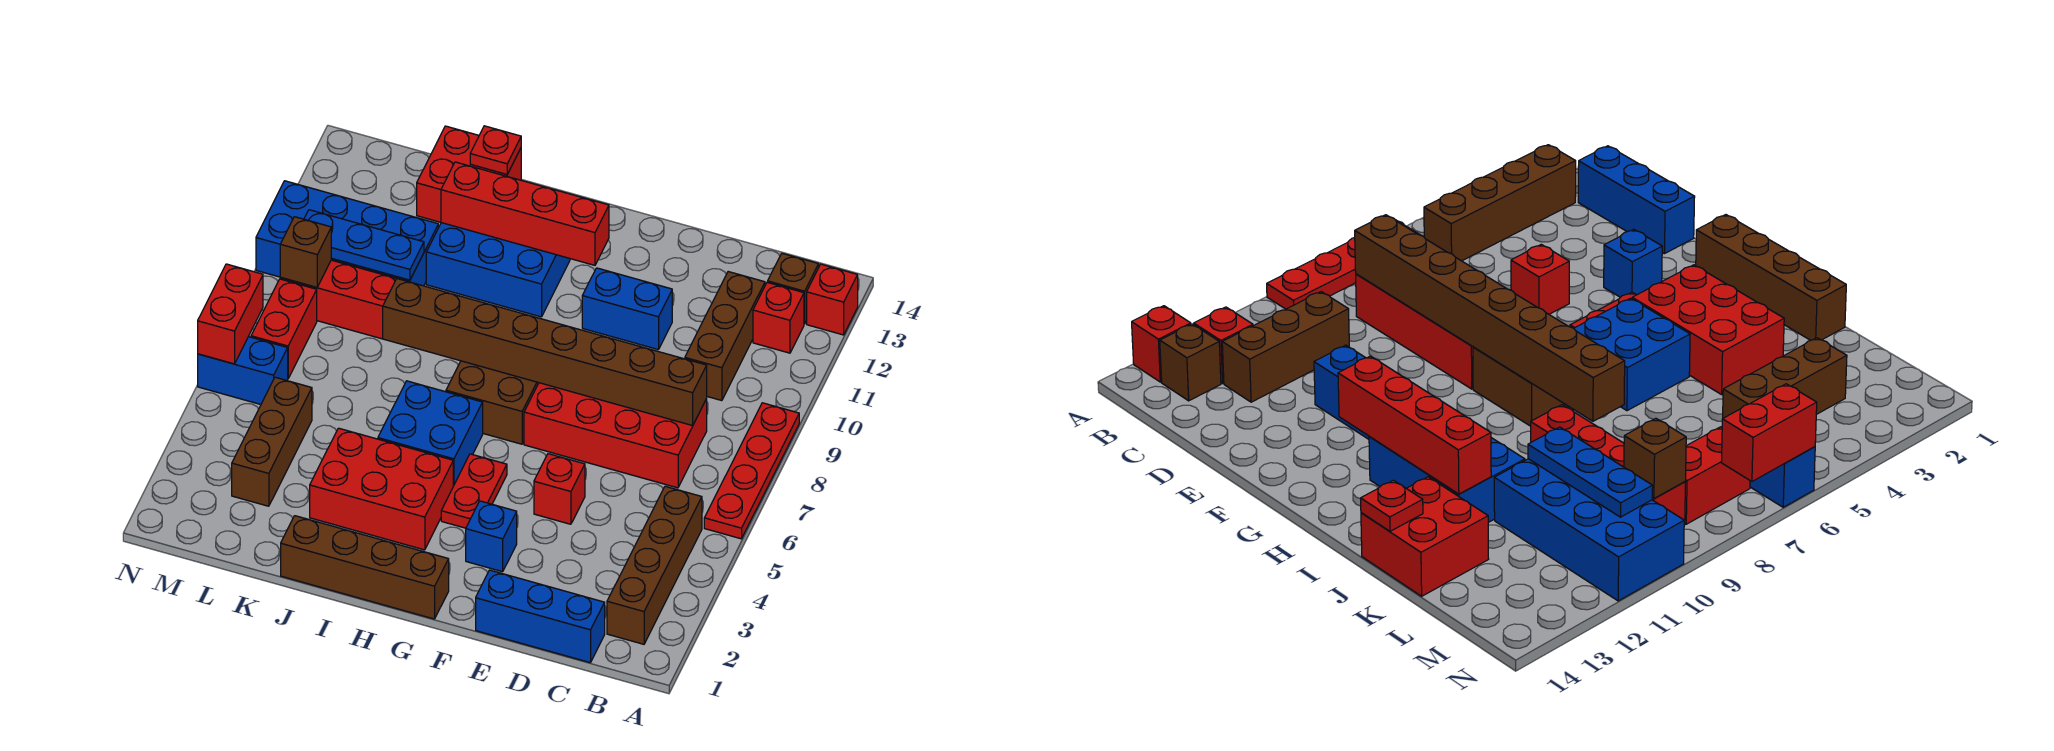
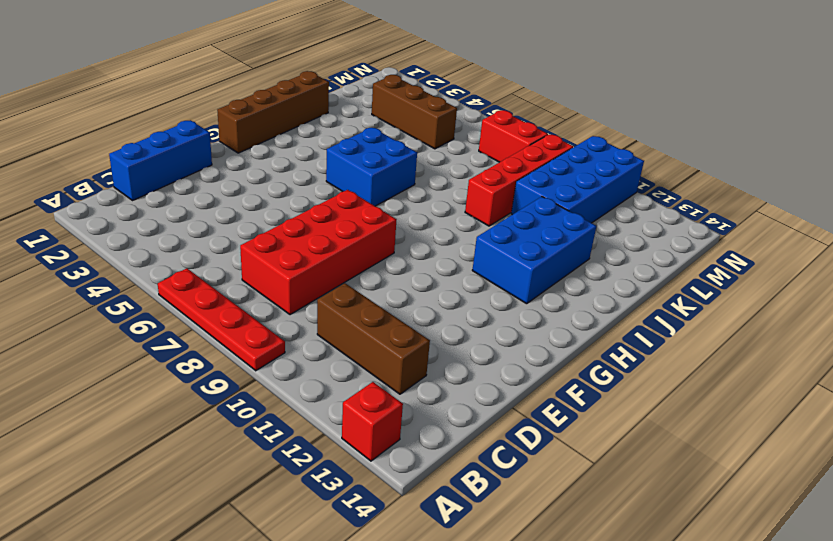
none -> brown 1x4 brick [607,486,702,644]
none -> red 1x1 brick [753,282,804,353]
none -> brown 1x1 brick [768,253,819,324]

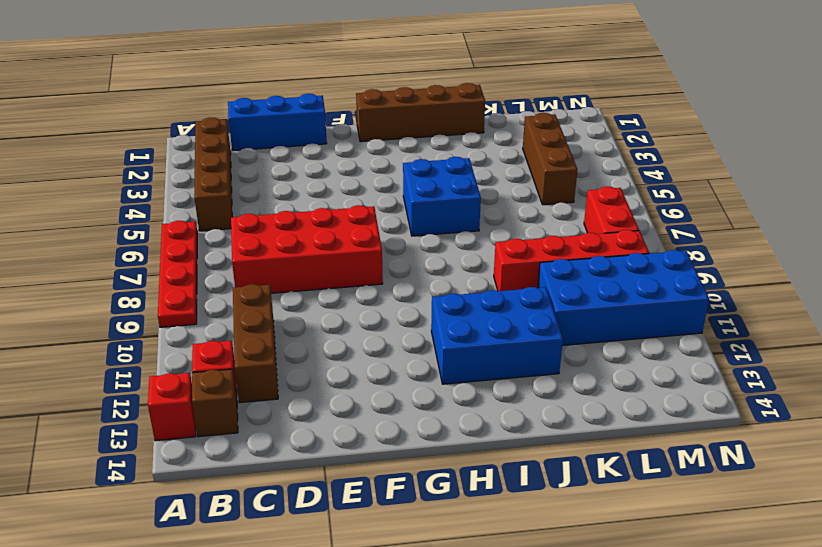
none -> red 1x1 brick [534,454,585,524]
none -> blue 1x2 brick [582,268,672,350]
none -> blue 1x1 brick [466,501,517,572]

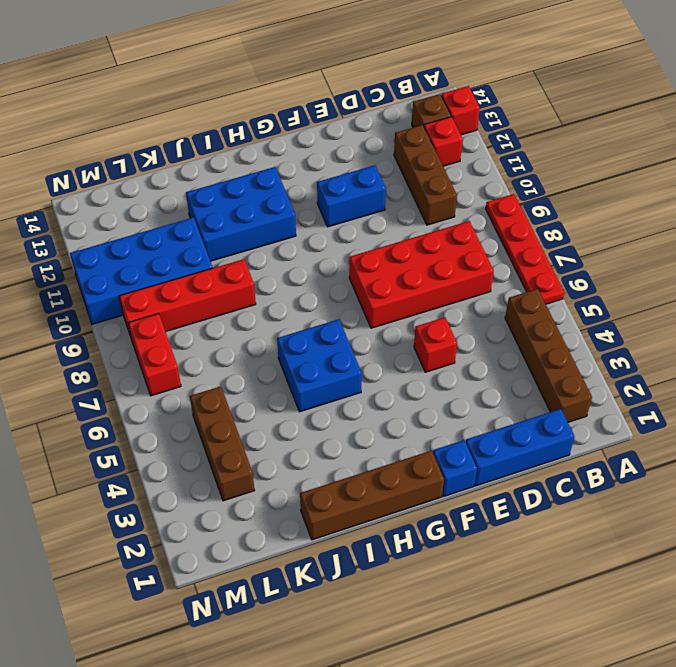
blue 1x1 brick [433,440,477,496] -> blue 1x1 brick moved to [466,501,517,572]
none -> red 1x2 plate [441,454,507,528]
none -> brown 2x2 brick [446,361,538,444]
none -> red 2x3 brick [310,428,453,550]

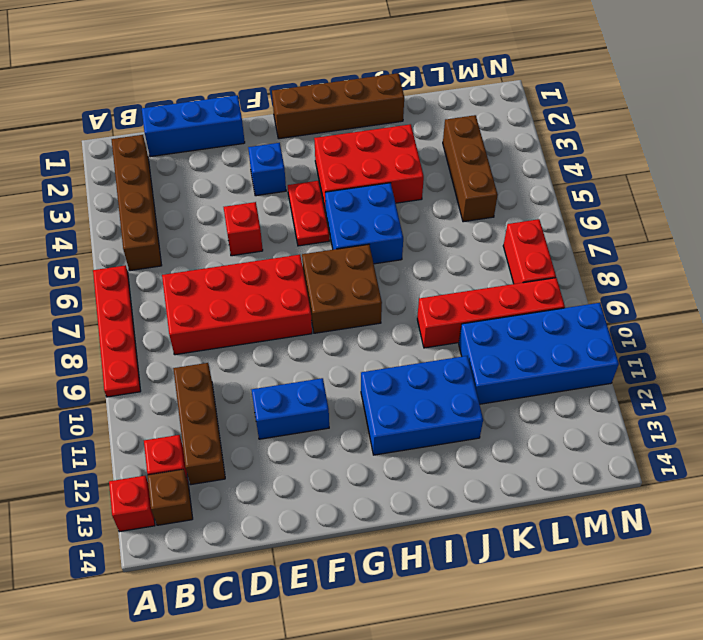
none -> red 2x2 brick [417,126,521,222]
none -> blue 1x2 brick [198,337,288,404]
none -> brown 1x8 brick [383,279,707,426]

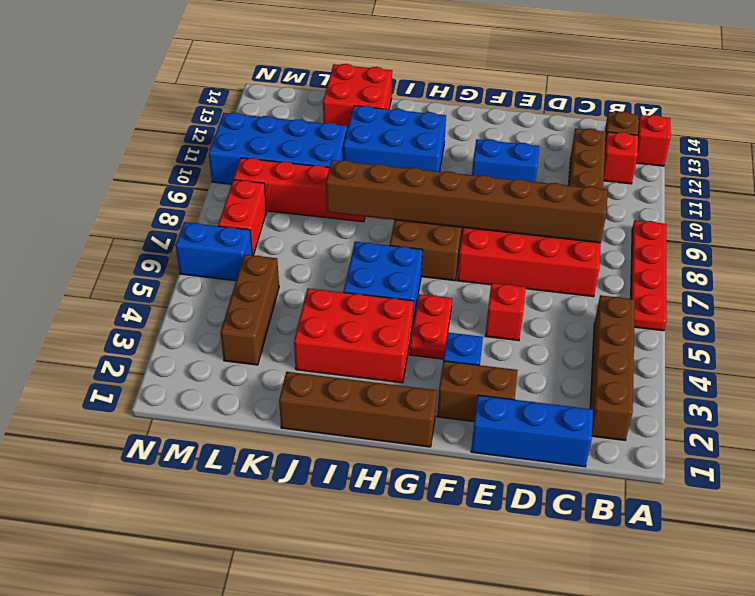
brown 1x2 brick [437,361,518,422] -> none
none -> red 1x4 brick [441,162,609,265]
none -> red 1x1 plate [470,126,521,174]
none -> blue 1x3 plate [304,210,424,280]

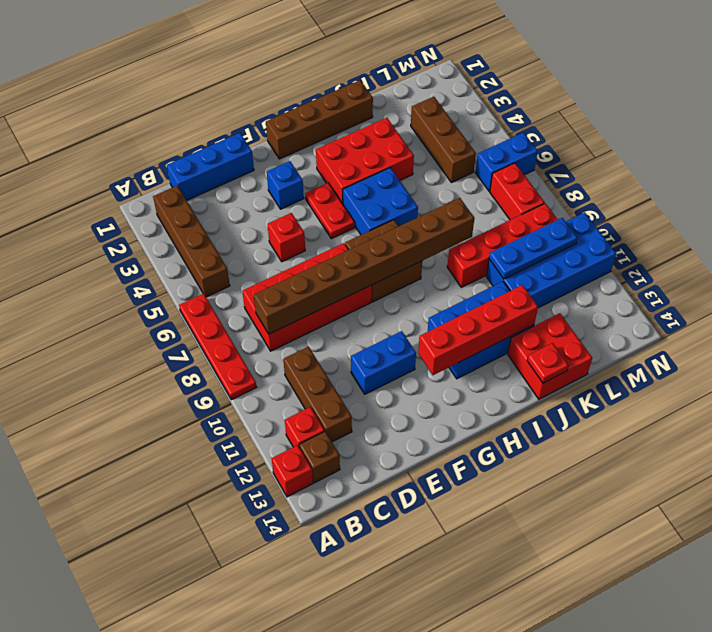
none -> brown 1x1 brick [280,217,332,287]
none -> red 1x2 brick [198,264,263,364]

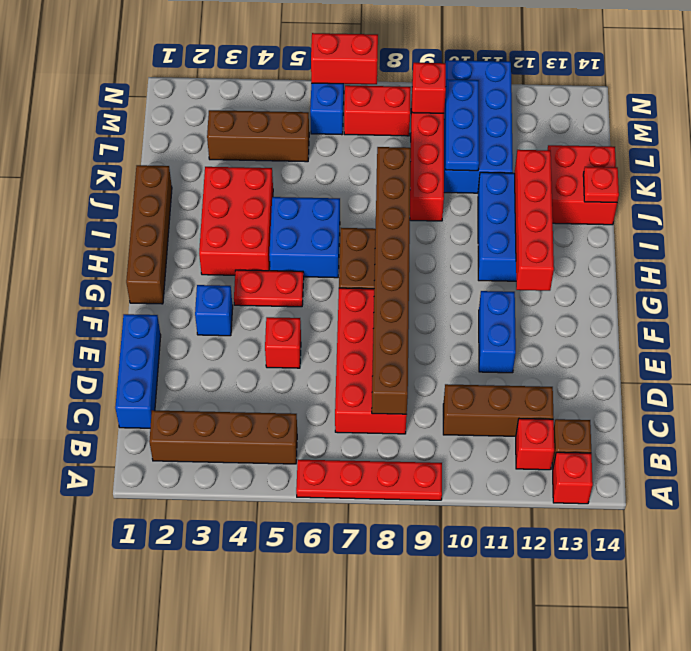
red 1x1 brick [412,63,446,113] -> brown 1x1 brick [280,217,332,287]

